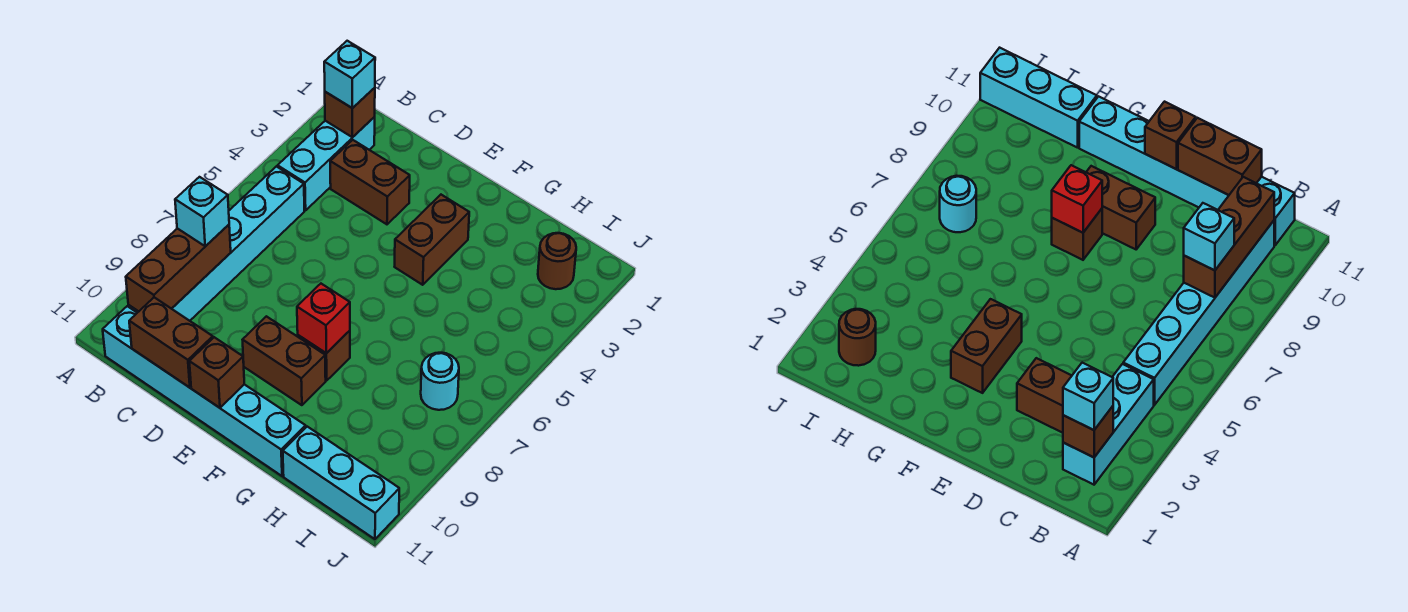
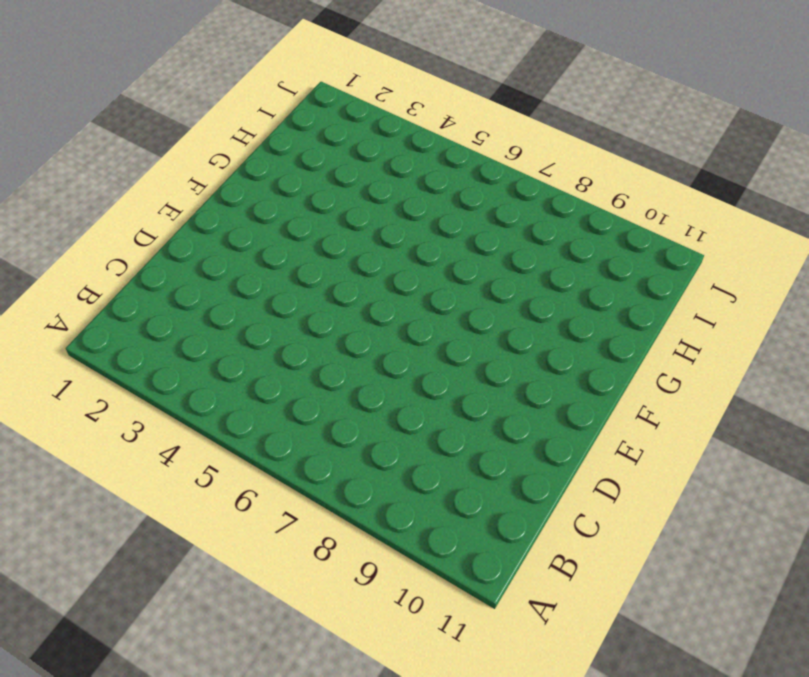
none -> cyan 1x3 brick [278,117,375,210]
none -> cyan 1x6 brick [128,166,304,321]
none -> cyan 1x6 brick [103,306,306,476]

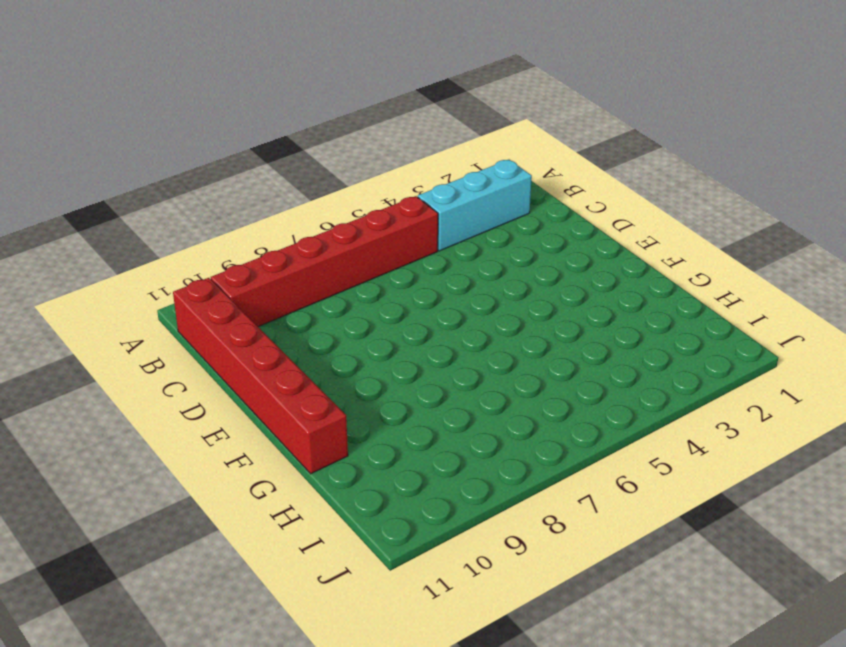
red 1x6 brick [211,196,438,327] -> cyan 1x6 brick [128,166,304,321]
red 1x6 brick [173,278,348,474] -> cyan 1x6 brick [103,306,306,476]
none -> brown 1x2 brick [330,140,410,224]
none -> brown 1x2 brick [243,316,326,405]
none -> brown 1x2 brick [395,195,469,285]

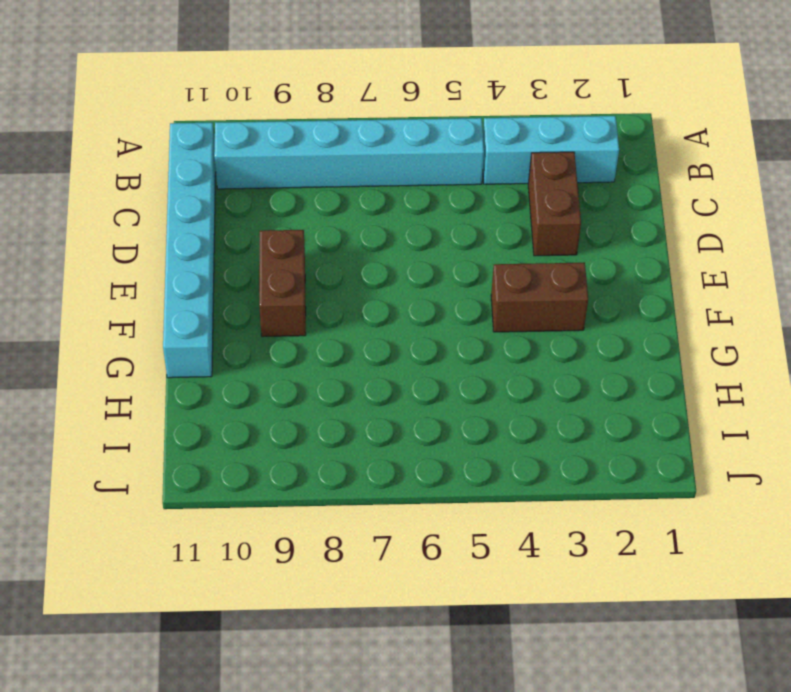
none -> brown 1x1 brick [298,331,350,381]
none -> cyan 1x3 brick [283,427,399,539]
none -> brown 1x1 round brick [538,233,576,289]

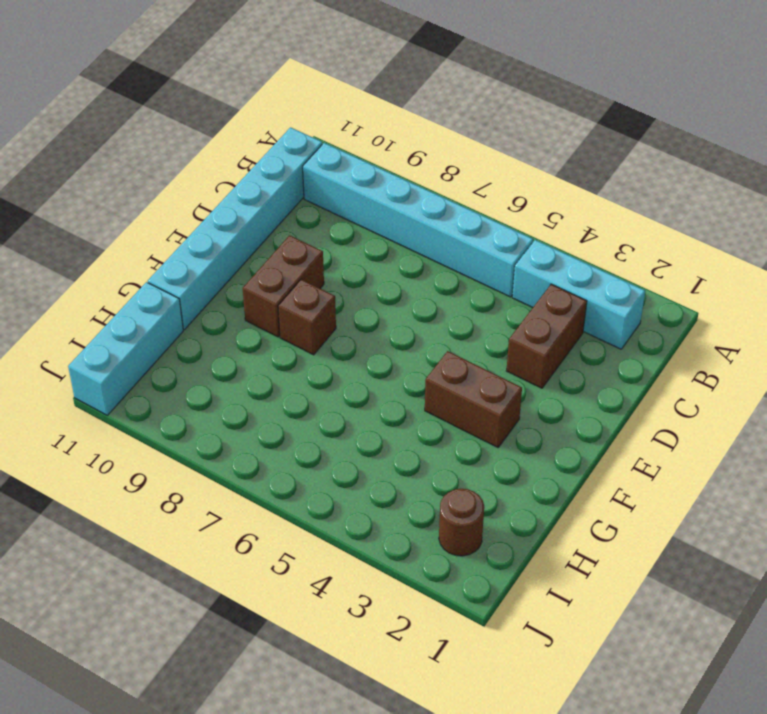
none -> cyan 1x1 round brick [421,353,459,410]
none -> brown 1x1 brick [325,88,375,137]
none -> brown 1x3 brick [126,225,231,312]

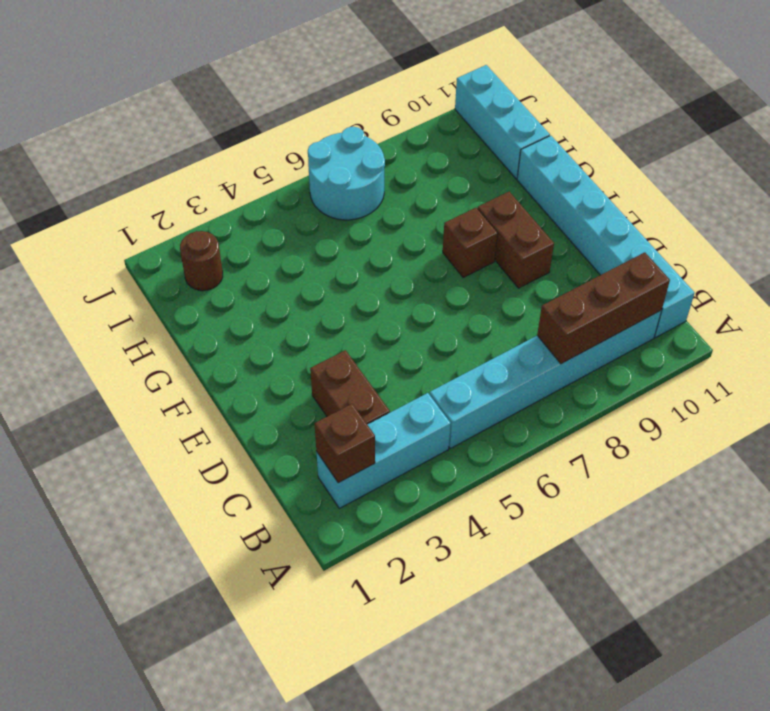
cyan 2x2 round brick [308,127,385,220] -> cyan 1x1 round brick [421,353,459,410]
none -> brown 1x2 brick [395,195,469,285]
none -> brown 1x2 brick [129,297,213,388]
none -> brown 1x1 brick [189,337,244,408]

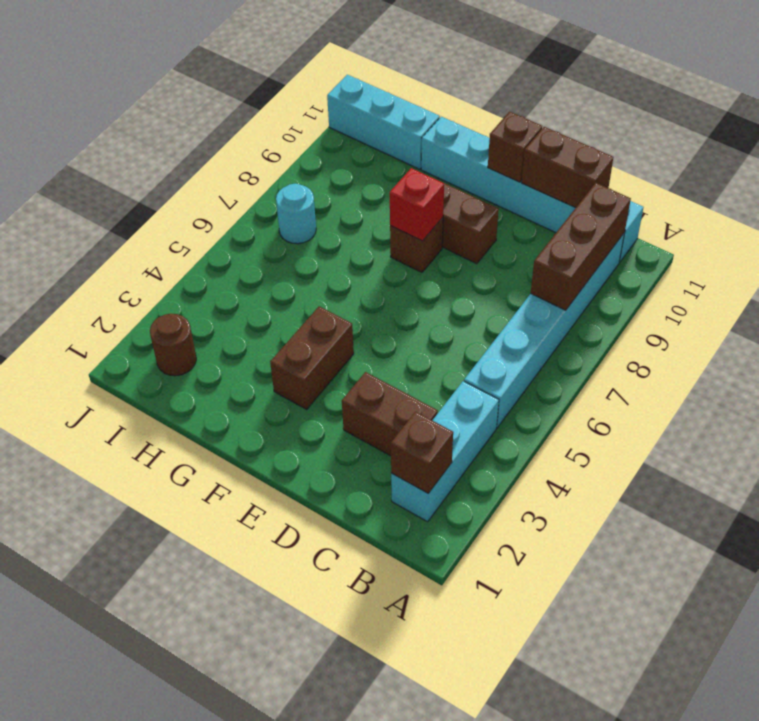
none -> cyan 1x1 brick [324,41,375,108]
none -> cyan 1x1 brick [175,177,229,246]

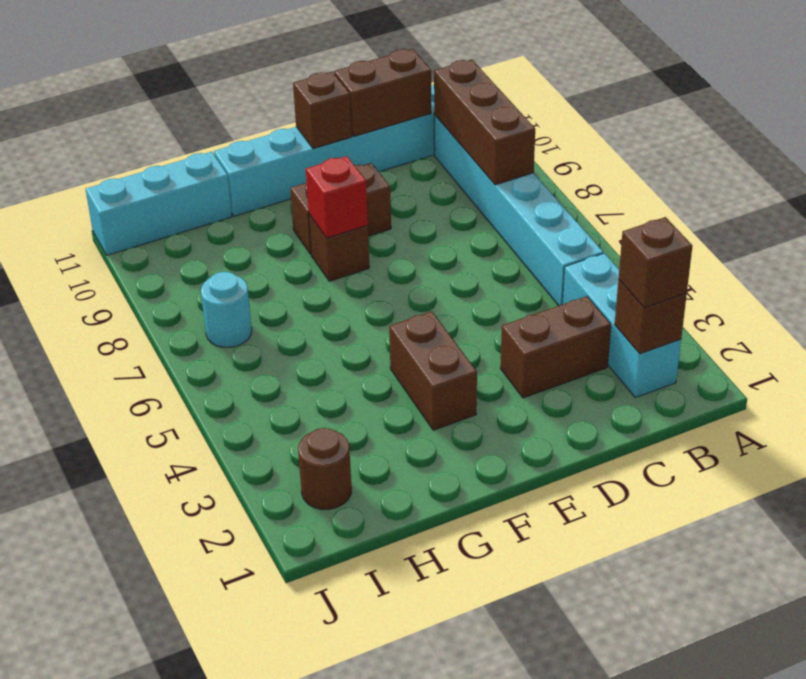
brown 1x1 brick [618,217,692,308] -> cyan 1x1 brick [324,41,375,108]
none -> cyan 1x1 brick [175,177,229,246]

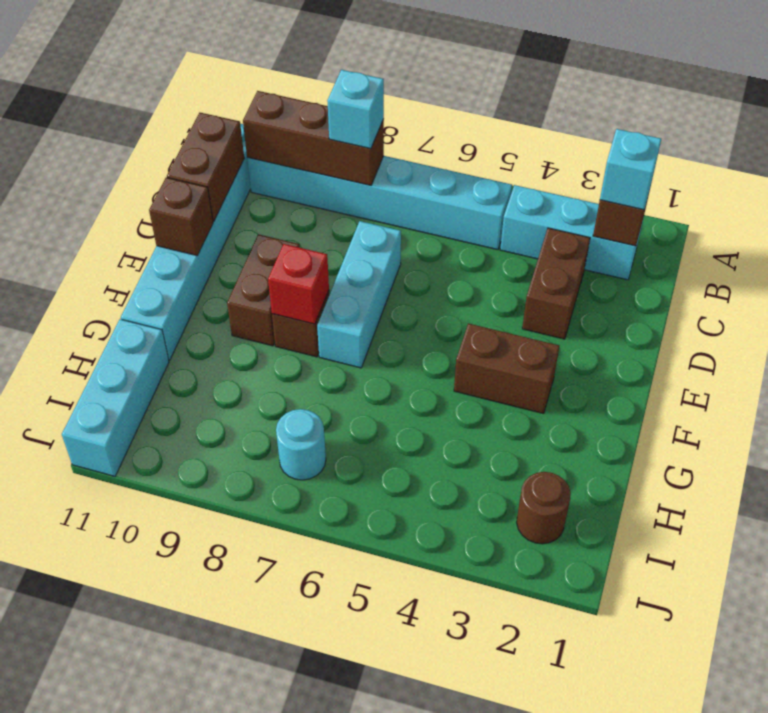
cyan 1x3 brick [317,221,401,368] -> none

